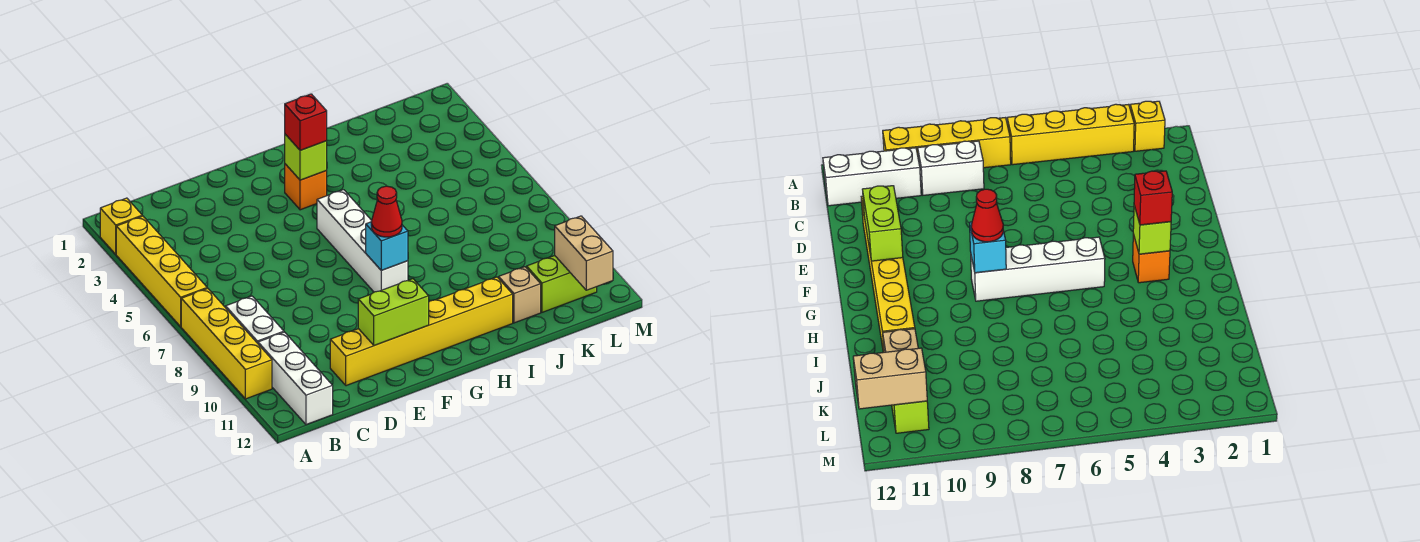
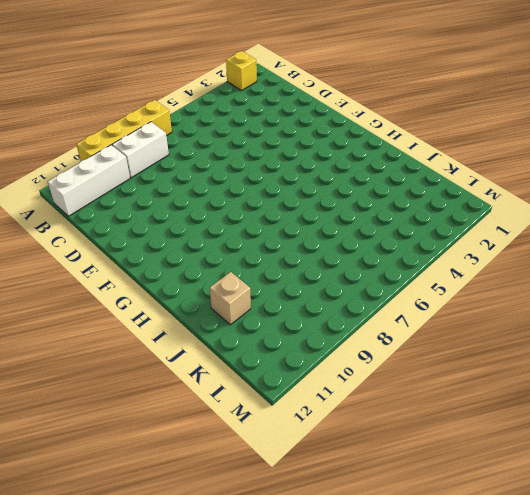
none -> yellow 1x4 brick [116,216,207,326]
none -> yellow 1x6 brick [330,277,513,386]
none -> orange 1x1 brick [285,164,327,210]

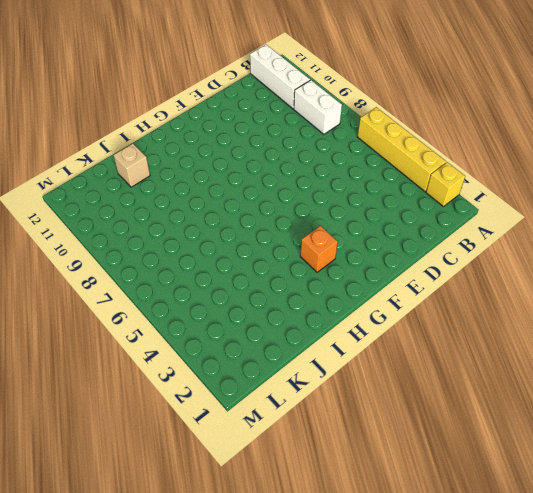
none -> yellow 1x4 brick [181,288,272,399]
none -> yellow 1x6 brick [330,277,513,386]
none -> white 1x4 brick [317,190,408,292]

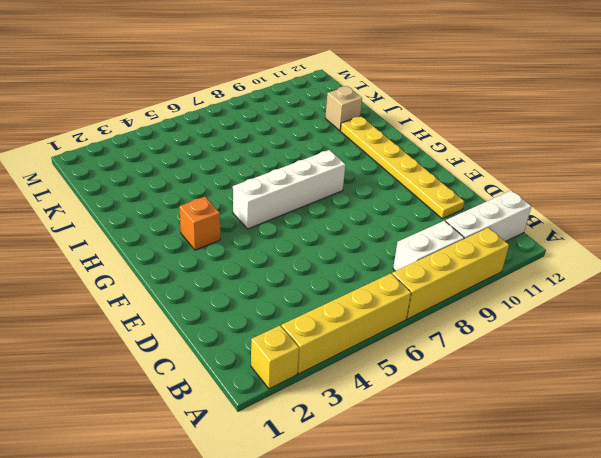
yellow 1x6 plate [340,116,464,219] -> yellow 1x6 brick [330,277,513,386]
none -> lime 1x2 brick [527,256,597,312]
none -> lime 1x2 brick [358,279,429,345]
none -> lime 1x1 brick [285,134,327,180]

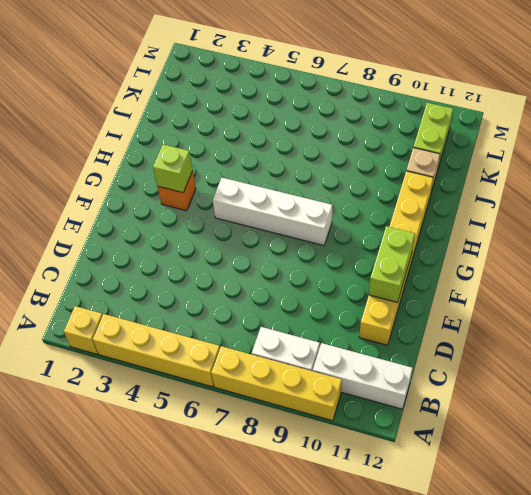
none -> cyan 1x1 brick [366,222,408,270]
none -> tan 1x2 brick [555,216,613,290]
none -> red 1x1 brick [285,94,327,150]

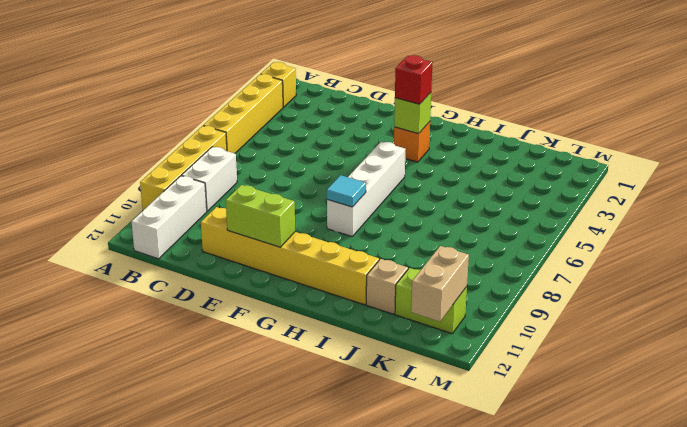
cyan 1x1 tile [327,175,366,207] -> cyan 1x1 brick [366,222,408,270]
none -> red 1x1 cone [371,186,402,237]

